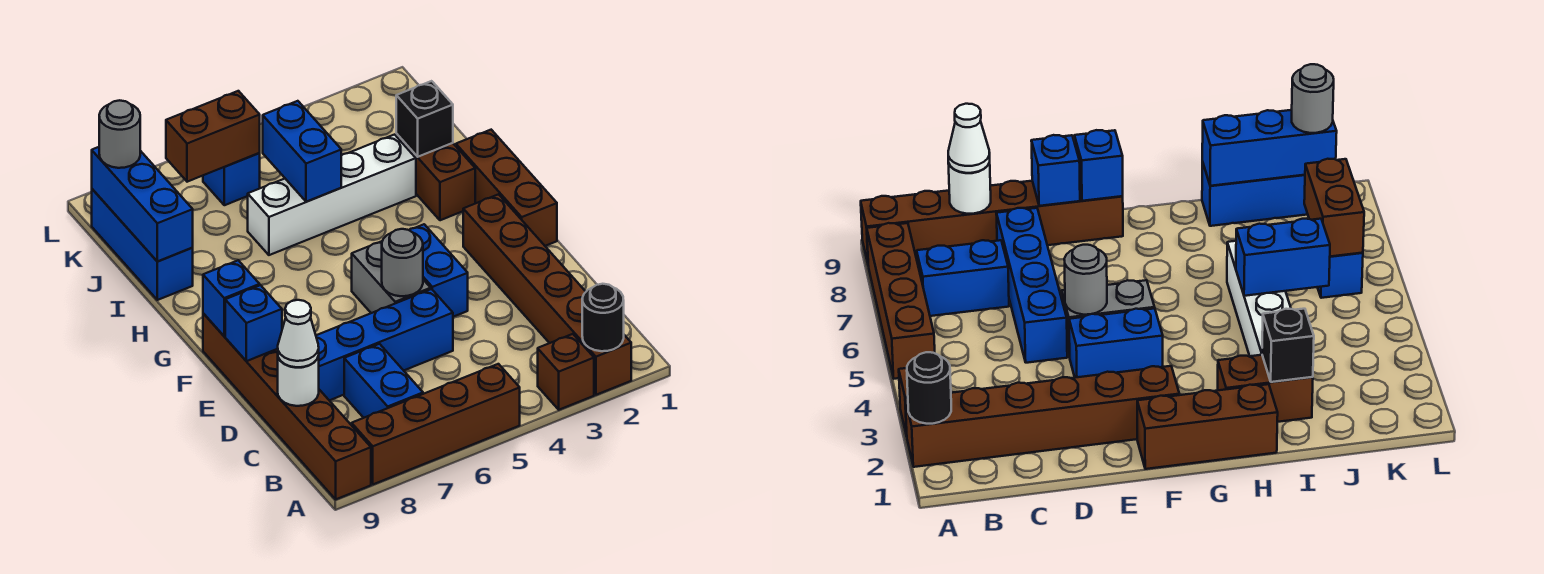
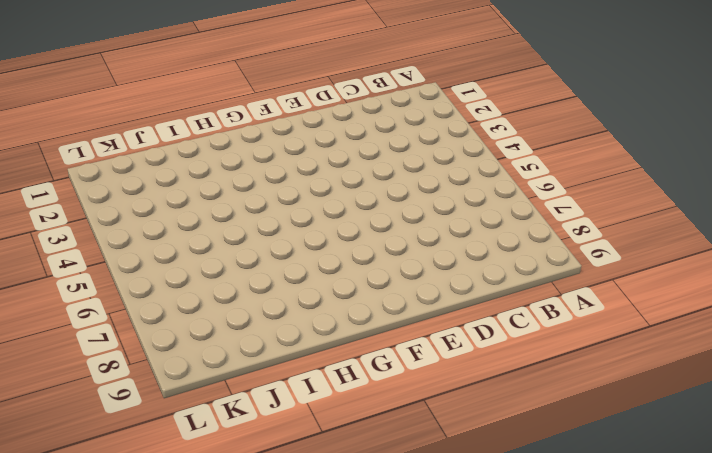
none -> brown 1x6 brick [463,194,631,395]
none -> brown 1x1 brick [538,334,594,410]
none -> brown 1x4 brick [352,364,520,484]

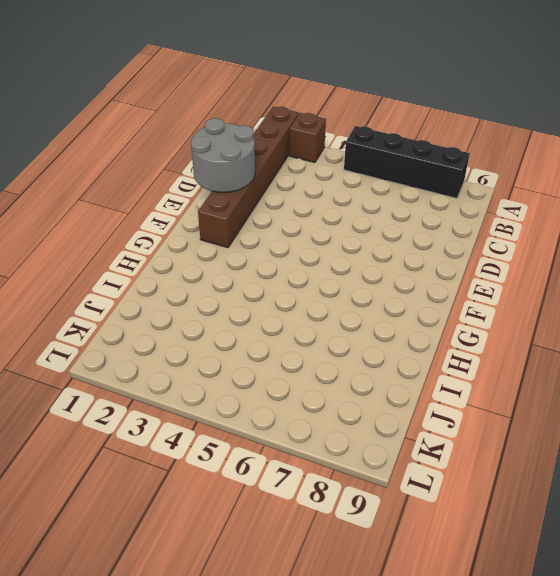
black 1x4 brick [344,126,470,198] -> brown 1x4 brick [352,364,520,484]
grey 2x2 round brick [191,118,255,192] -> none
none -> brown 1x6 brick [203,313,371,499]
none -> blue 1x2 brick [344,344,423,418]
none -> blue 1x4 brick [316,289,453,400]

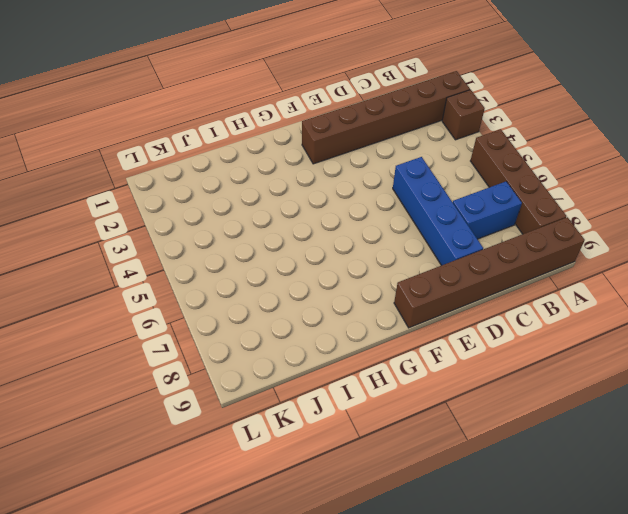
none -> blue 1x2 brick [409,224,468,317]
none -> grey 1x2 brick [352,241,431,313]
none -> brown 1x3 brick [456,130,557,246]

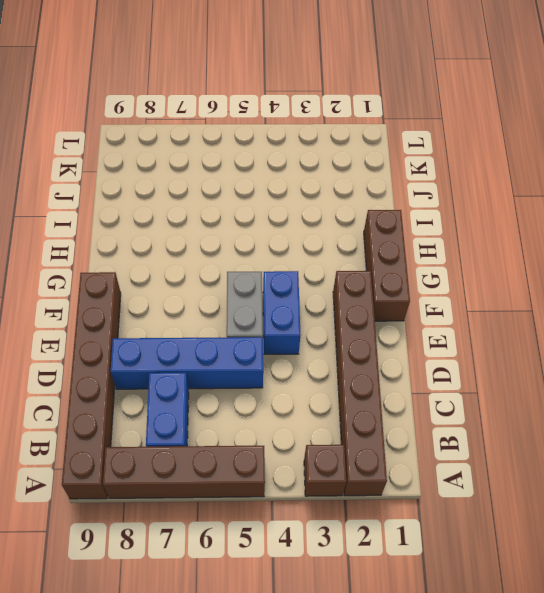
none -> brown 1x2 brick [396,134,475,220]
none -> white 1x4 brick [248,135,416,255]
none -> blue 1x3 brick [92,189,193,300]

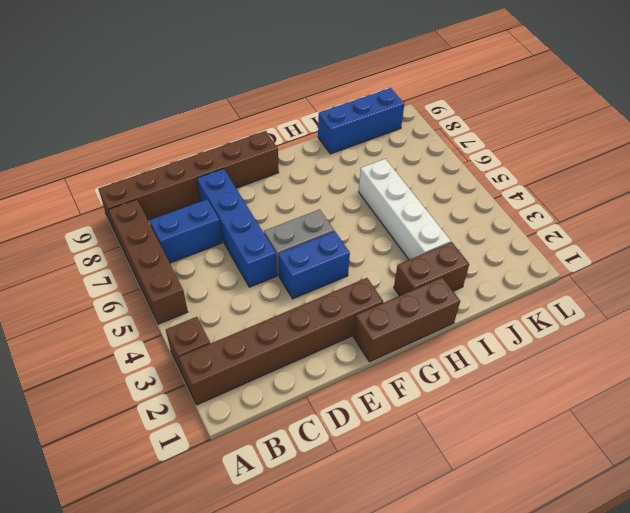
none -> blue 1x1 brick [203,153,260,205]
none -> black 1x1 round brick [582,284,624,351]
none -> white 1x1 round brick [278,356,319,406]

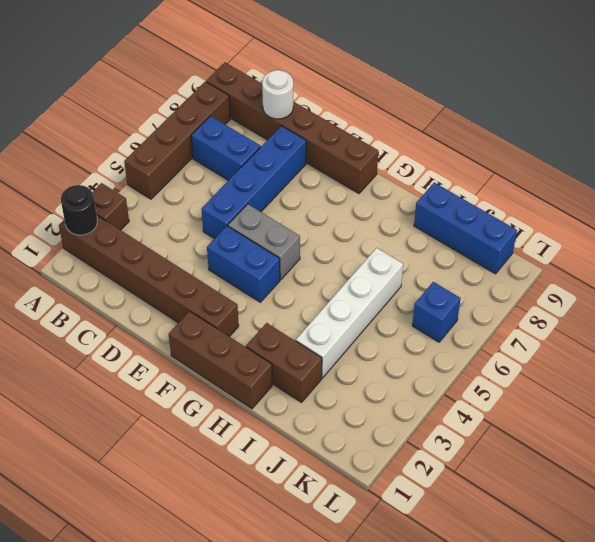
none -> grey 1x1 round brick [382,229,423,296]
none -> blue 1x1 brick [225,285,282,361]
none -> blue 1x1 brick [203,260,260,336]

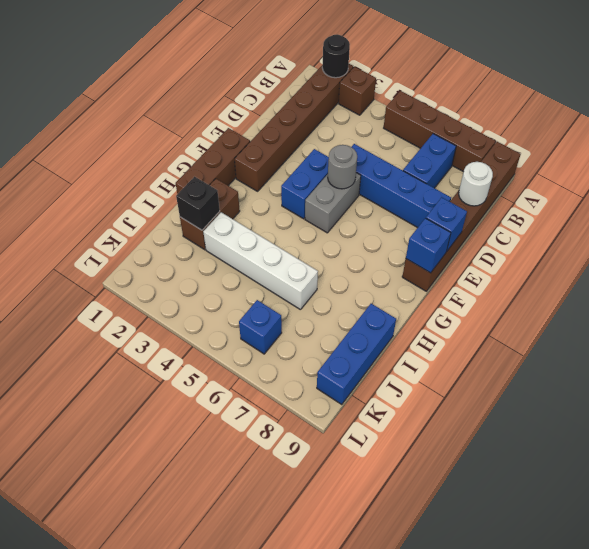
none -> blue 1x2 brick [263,101,341,202]
none -> blue 1x3 brick [92,147,193,262]
none -> brown 1x2 brick [166,91,260,182]

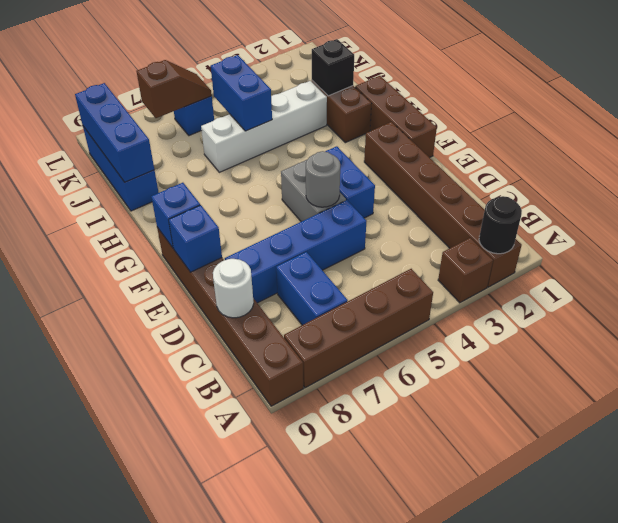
brown 1x2 slope [136,60,212,118] -> brown 1x2 brick [166,91,260,182]
none -> white 1x1 cone [278,300,319,367]
none -> grey 1x1 round brick [99,100,140,168]

